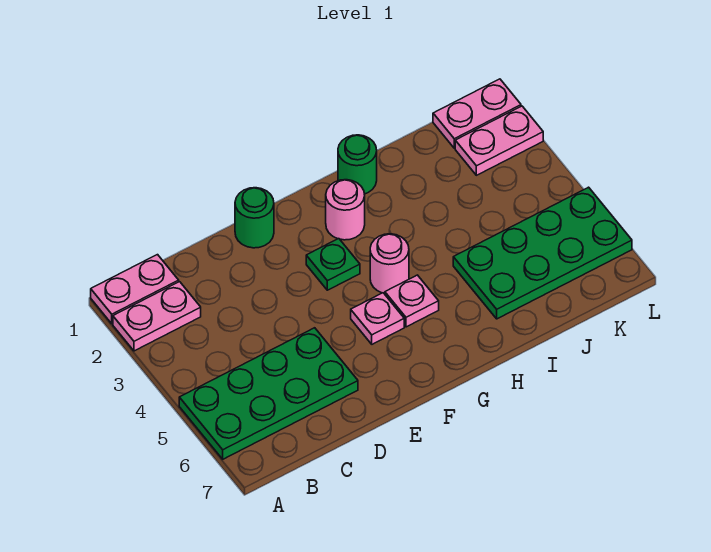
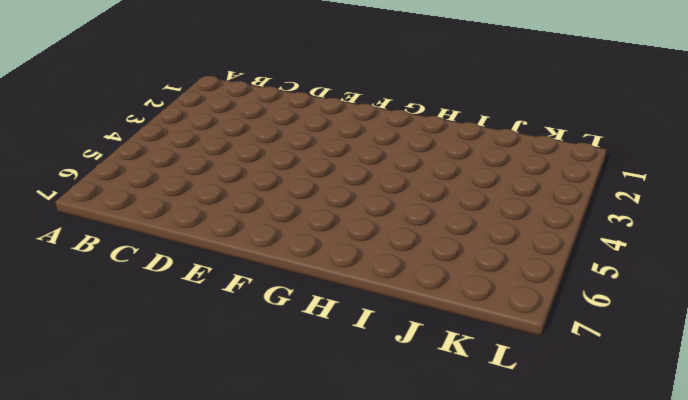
none -> pink 1x2 plate [91,255,179,324]
none -> pink 1x2 plate [113,282,201,351]
none -> green 2x4 plate [179,328,358,459]

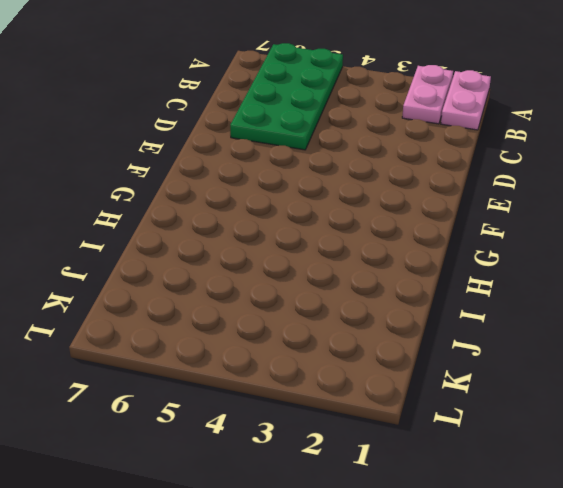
none -> green 1x1 round brick [235,188,274,248]
none -> green 1x1 plate [306,239,360,290]
none -> pink 1x1 plate [351,293,404,344]

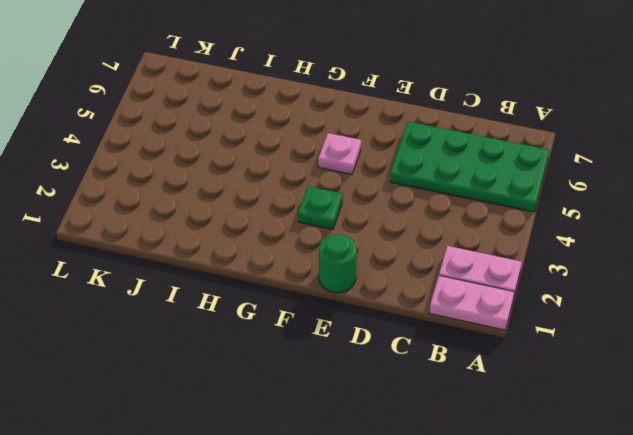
none -> pink 1x1 round brick [326,180,365,240]
none -> pink 1x1 round brick [370,234,409,293]
none -> pink 1x1 plate [385,275,439,327]

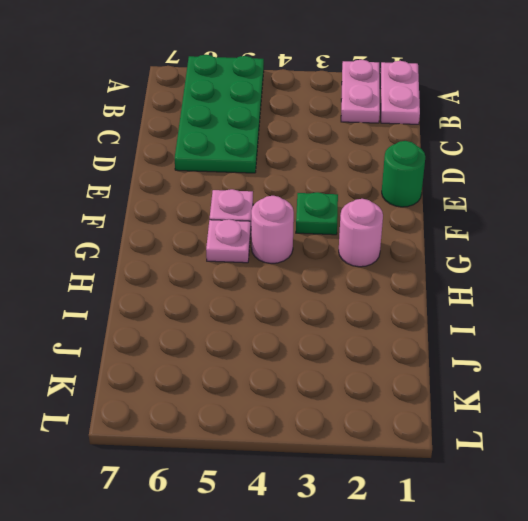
none -> green 1x1 round brick [338,135,377,194]
none -> green 2x4 plate [453,187,632,319]
none -> pink 1x2 plate [433,79,521,148]

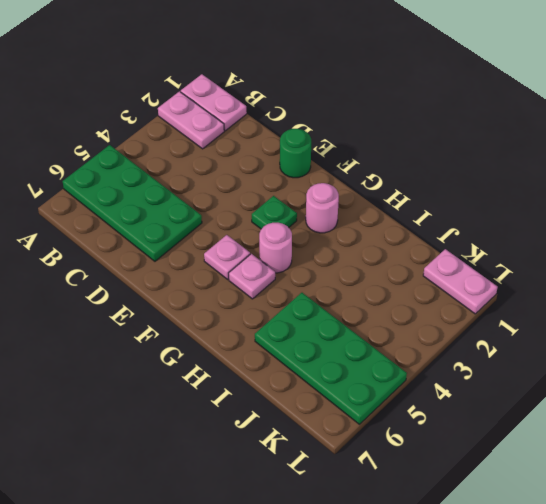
none -> green 1x1 round brick [338,135,377,194]
none -> pink 1x2 plate [455,106,543,175]

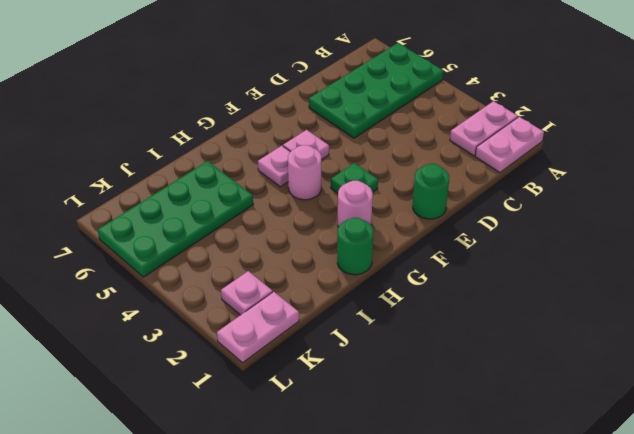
pink 1x1 plate [221,271,273,315] -> pink 1x2 plate [455,106,543,175]

